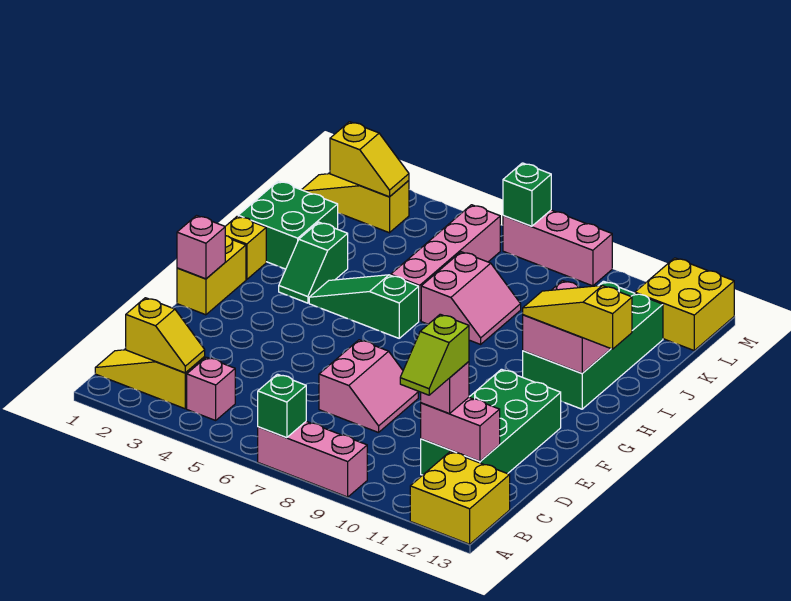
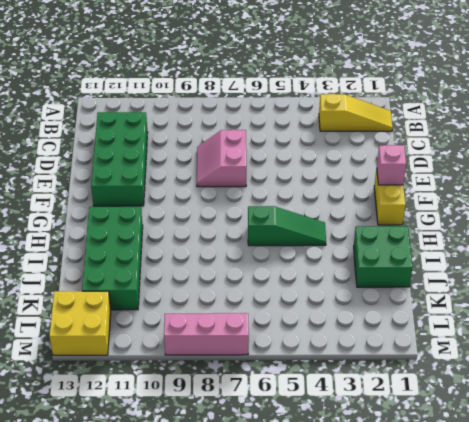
none -> pink 1x3 brick [258,421,367,497]
none -> yellow 2x2 brick [410,452,510,544]
none -> pink 1x1 brick [187,357,235,420]

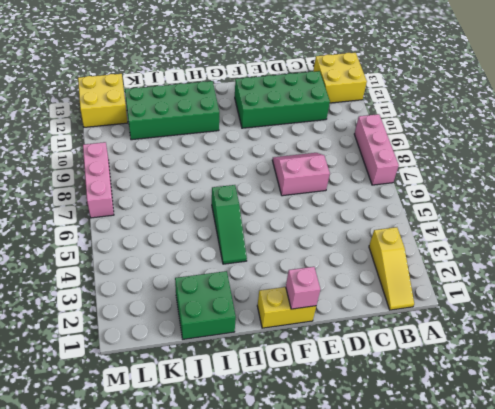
none -> pink 1x1 brick [187,357,235,420]
none -> yellow 1x1 brick [225,216,266,280]
none -> green 1x2 slope [279,222,348,303]

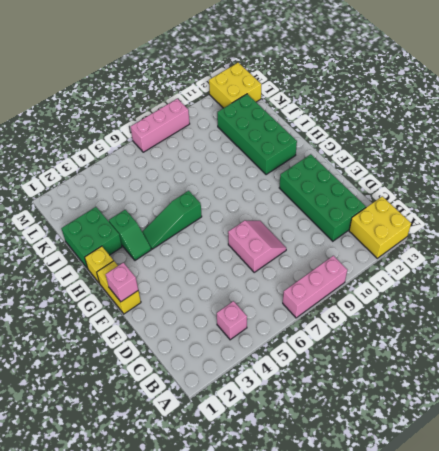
none -> yellow 1x3 slope [95,350,205,409]
none -> pink 1x4 brick [391,205,500,321]
none -> pink 2x2 slope [421,252,521,344]

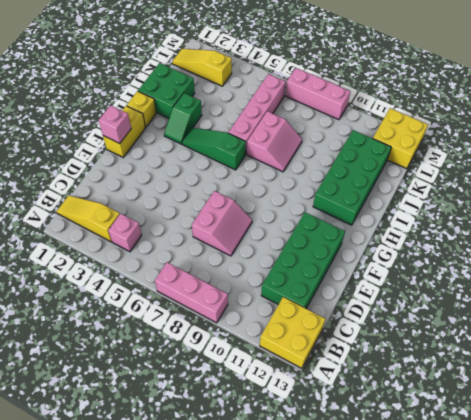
none -> green 1x1 brick [258,374,306,438]
none -> yellow 1x2 slope [126,298,205,373]
none -> pink 1x2 brick [421,398,500,461]

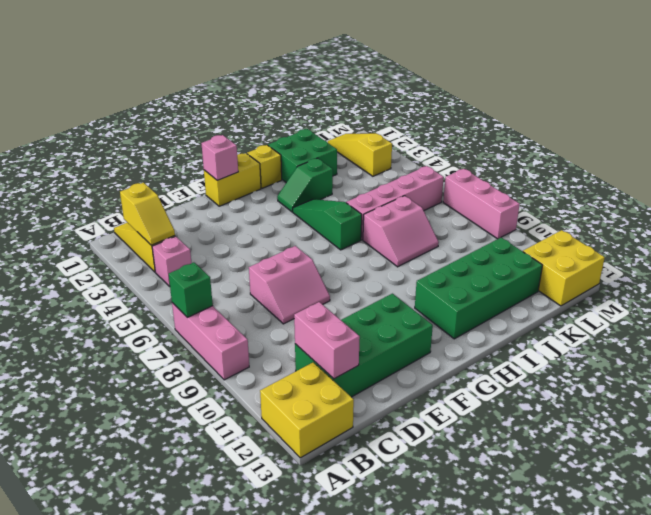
none -> pink 2x2 brick [523,281,611,373]
none -> yellow 1x2 slope [330,122,409,197]
none -> green 1x1 brick [503,163,551,226]

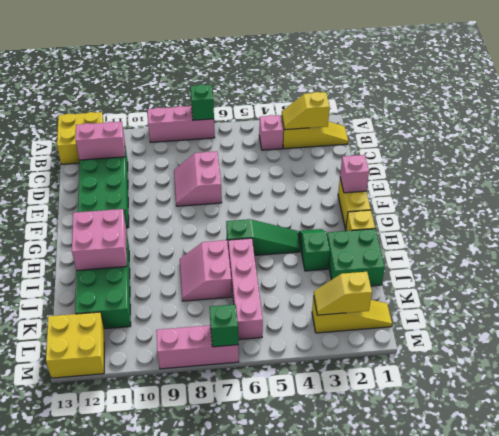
none -> pink 1x1 brick [421,362,469,414]
none -> yellow 1x3 slope [523,285,632,349]
none -> lime 1x2 slope [400,314,469,395]

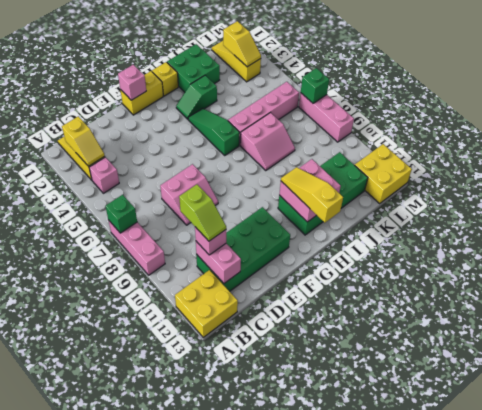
lime 1x2 slope [179,185,226,241] -> lime 1x2 slope turned to [400,314,469,395]

